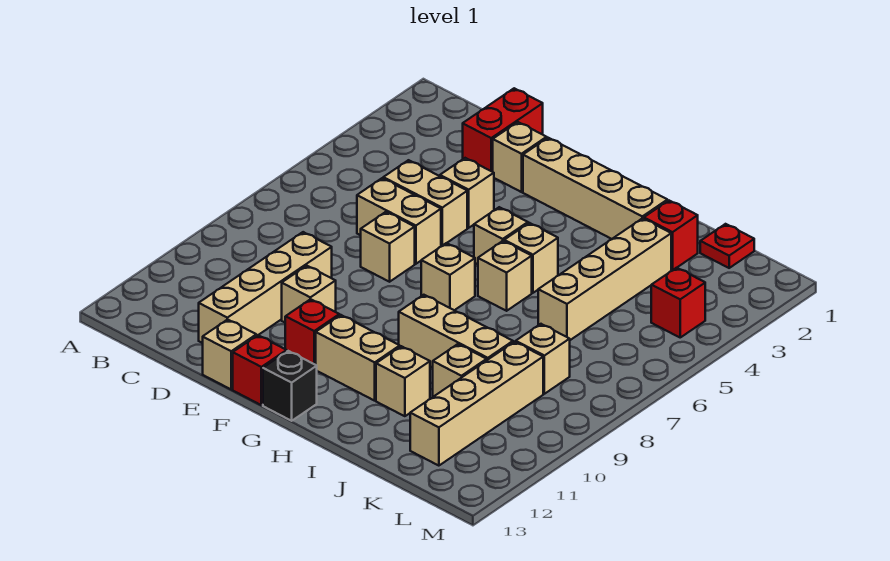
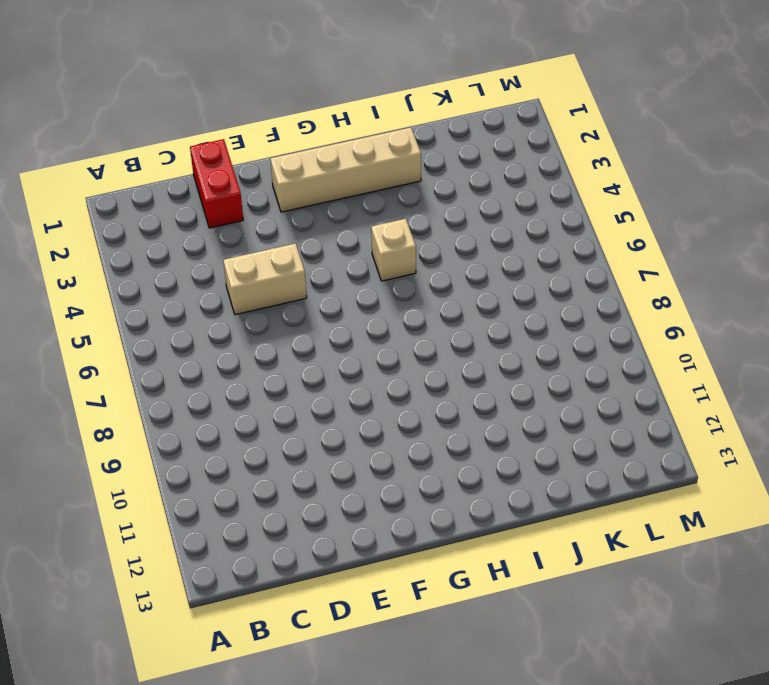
none -> tan 1x2 brick [357,178,441,264]
none -> tan 1x4 brick [199,232,332,343]
none -> tan 1x1 brick [493,122,547,192]

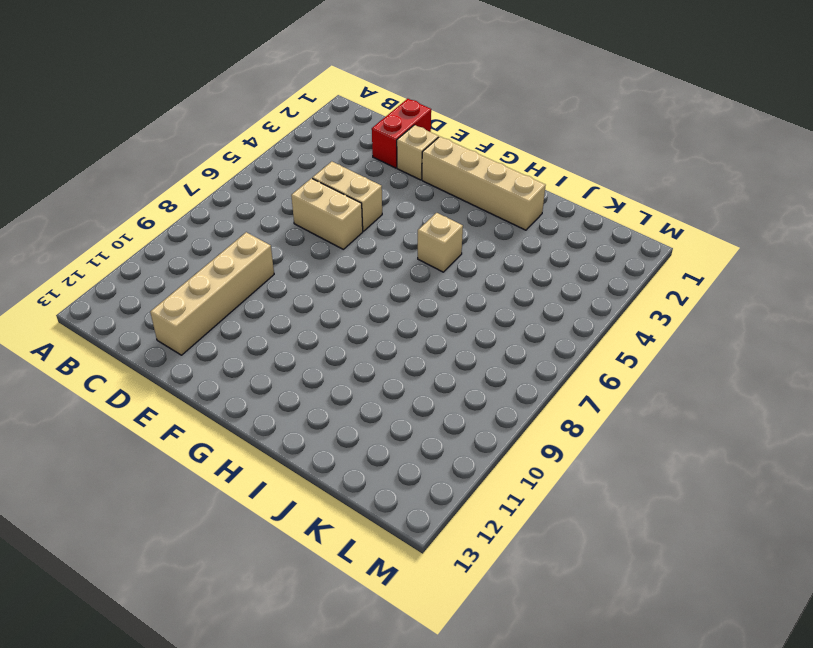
none -> tan 1x1 brick [440,158,494,228]
none -> tan 1x1 brick [361,212,415,282]
none -> tan 1x1 brick [282,266,336,322]

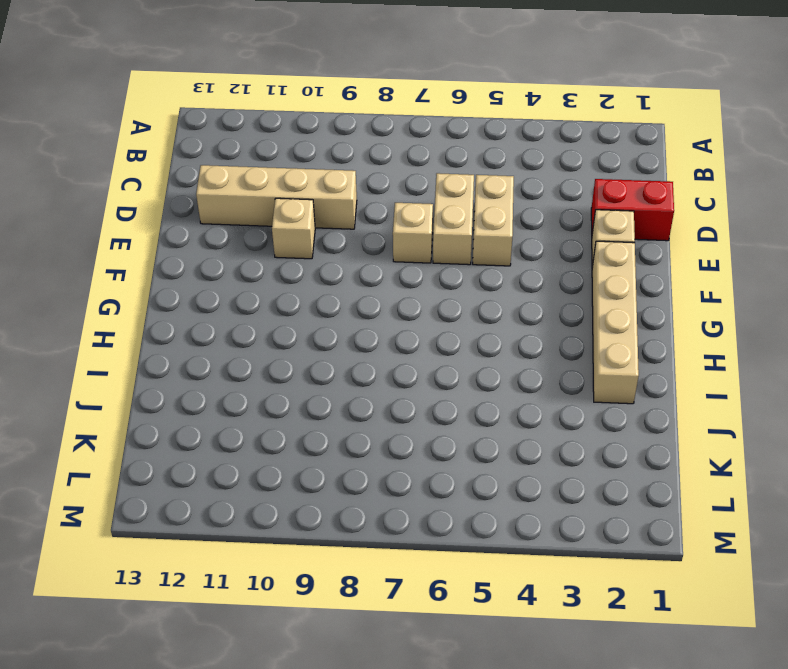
none -> tan 1x1 brick [440,158,494,228]
none -> tan 1x1 brick [203,319,256,389]
none -> red 1x1 brick [285,299,339,365]

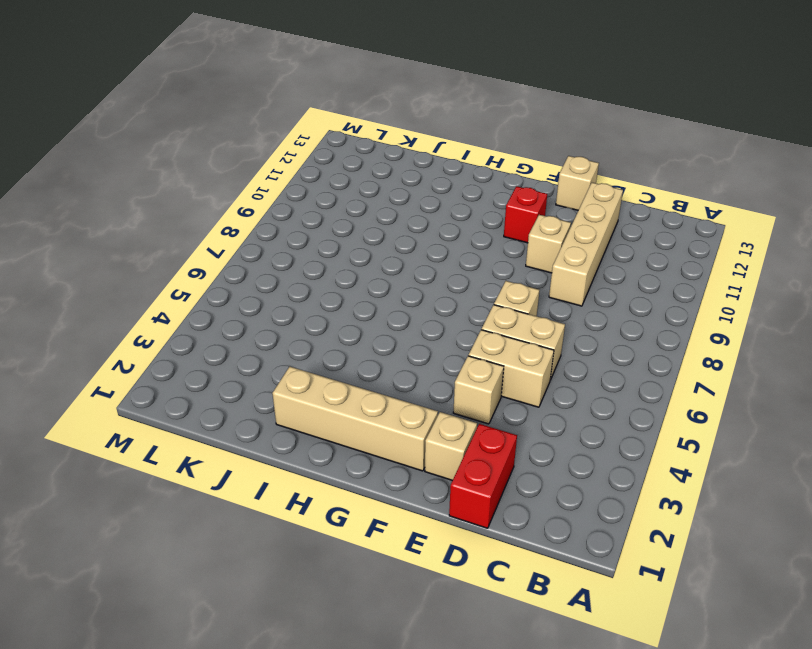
none -> red 1x1 brick [233,335,287,405]
none -> tan 1x1 brick [474,207,528,264]
none -> tan 1x1 brick [421,243,475,310]

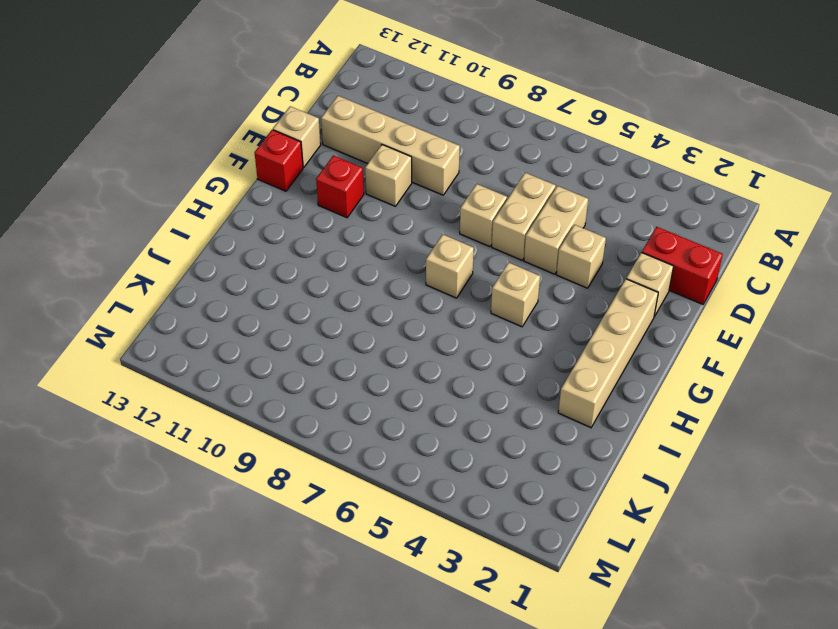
none -> tan 1x2 brick [316,315,400,401]
none -> black 1x1 brick [263,351,317,421]
none -> tan 1x1 brick [504,223,558,293]

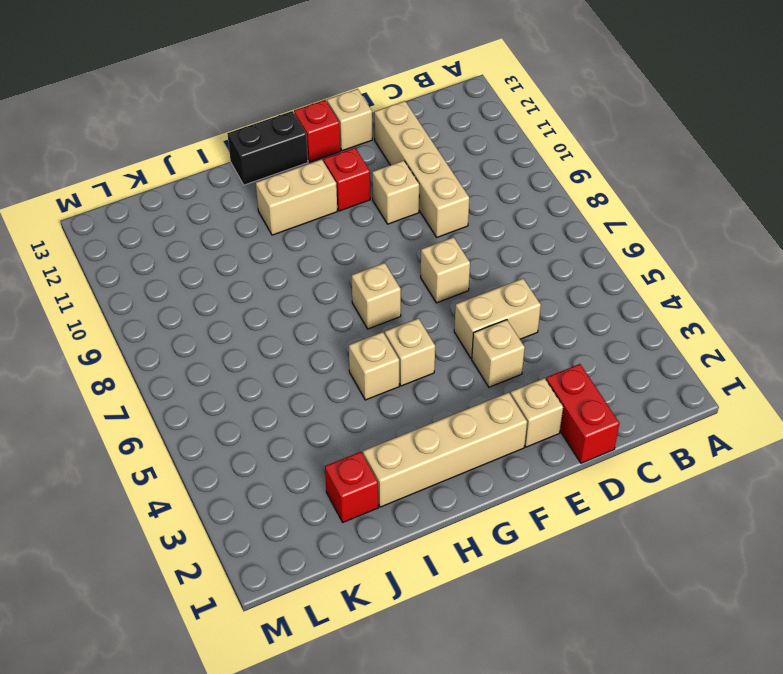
black 1x2 brick [227,111,308,185] -> black 1x1 brick [263,351,317,421]
none -> tan 1x2 brick [357,178,441,264]
none -> tan 1x1 brick [478,241,532,311]
none -> tan 1x3 brick [399,295,513,368]

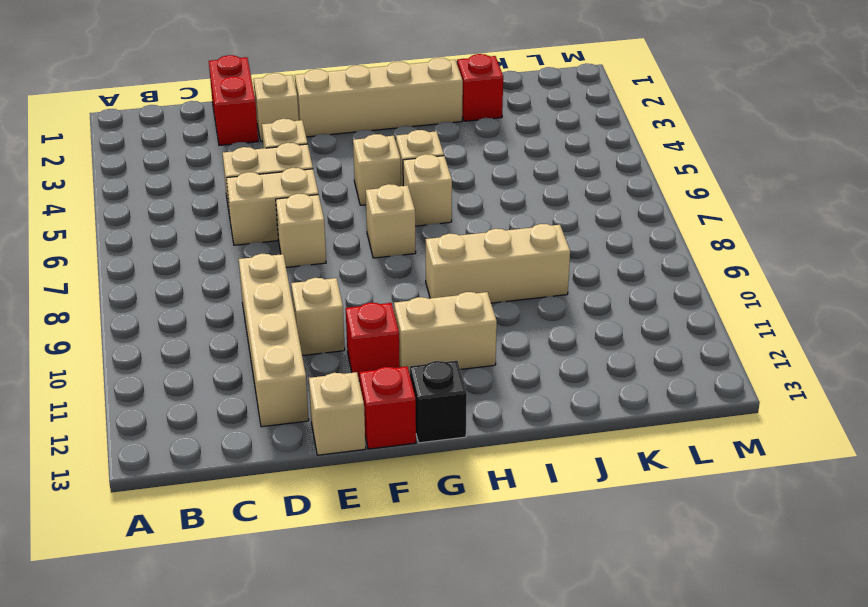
none -> tan 1x1 brick [376,346,430,416]
none -> tan 1x4 brick [538,218,671,340]
none -> tan 1x1 brick [433,344,487,397]

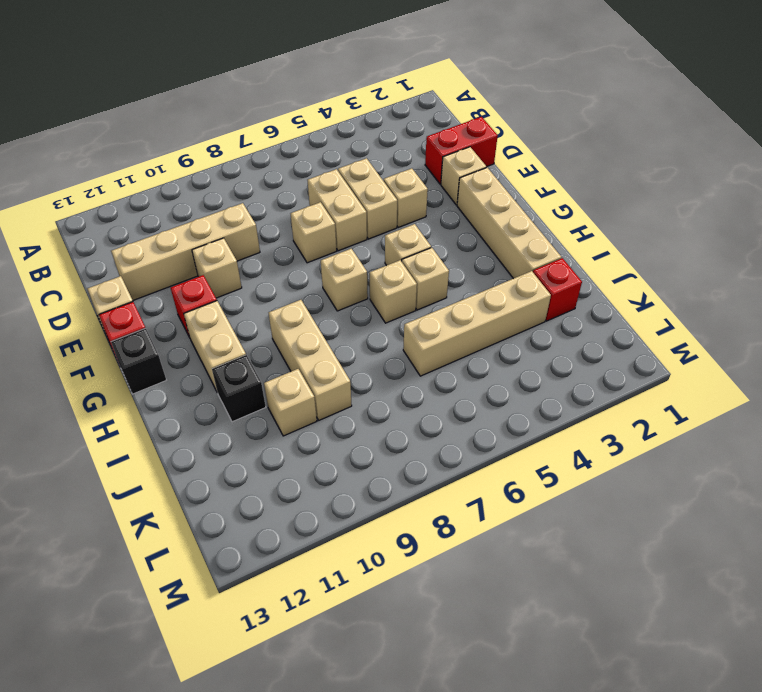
black 1x1 brick [212,355,266,422] -> tan 1x1 brick [376,346,430,416]
none -> red 1x1 plate [700,224,754,268]
none -> tan 1x1 brick [516,324,570,394]
none -> tan 1x4 brick [410,342,543,466]

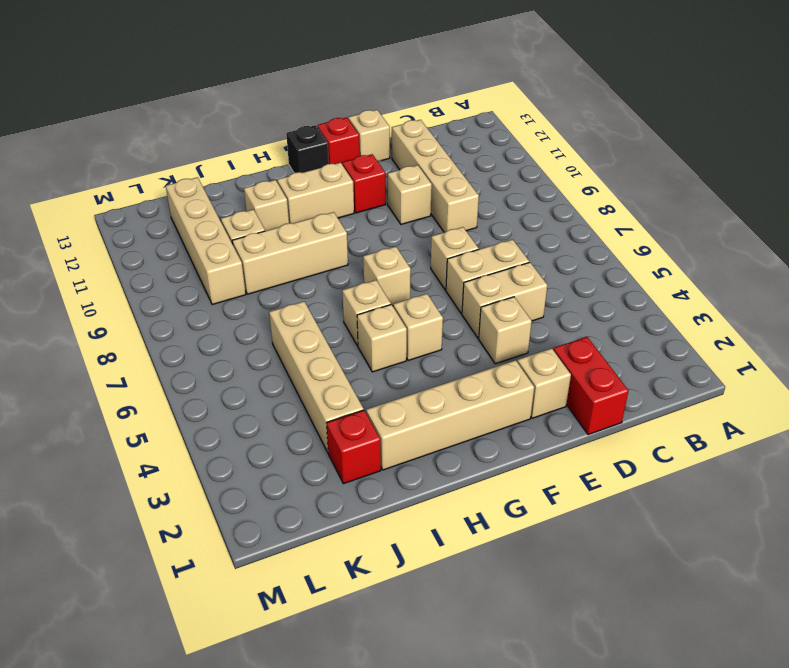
none -> red 1x1 plate [700,224,754,268]
none -> tan 1x1 brick [516,324,570,394]
none -> red 1x1 brick [651,268,705,337]

